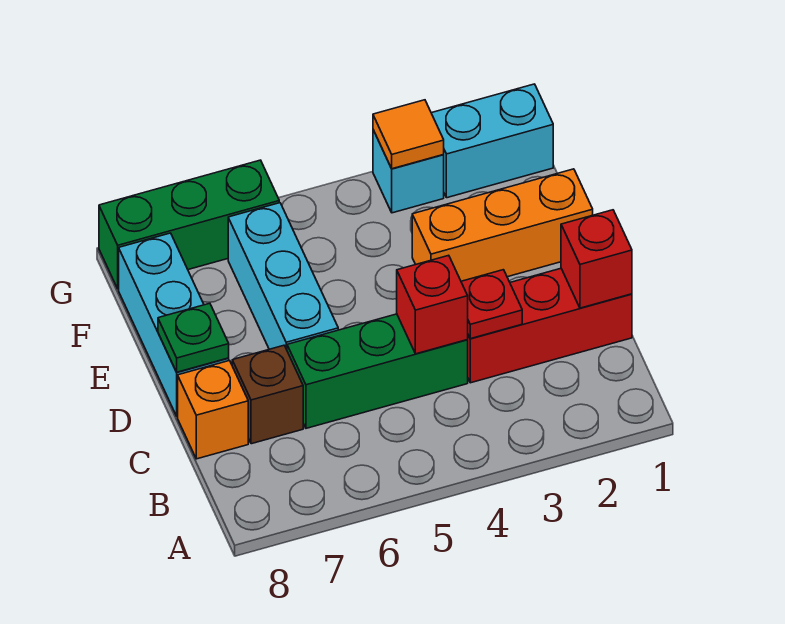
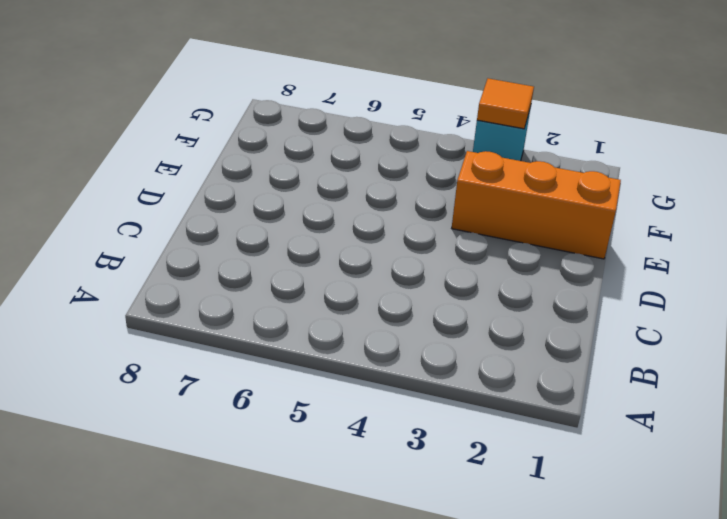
none -> red 1x3 brick [468,269,632,383]
none -> green 1x3 brick [287,314,468,428]
none -> brown 1x1 brick [232,345,303,444]

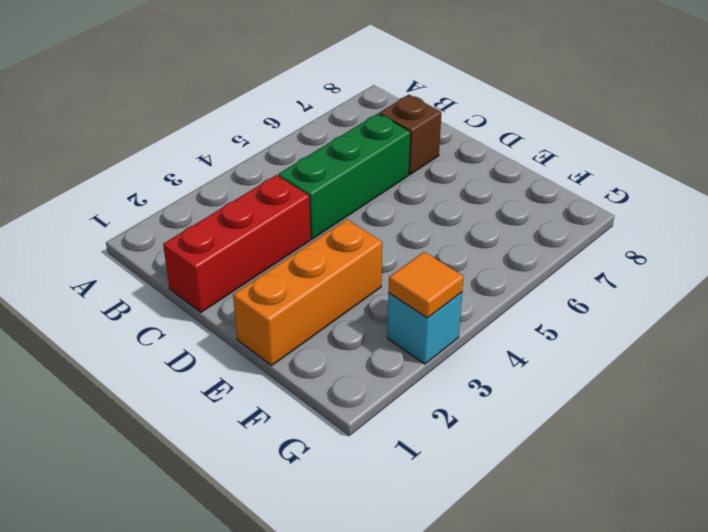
none -> orange 1x1 brick [178,361,248,459]
none -> cyan 1x3 brick [228,203,338,350]
none -> cyan 1x3 brick [119,233,229,416]

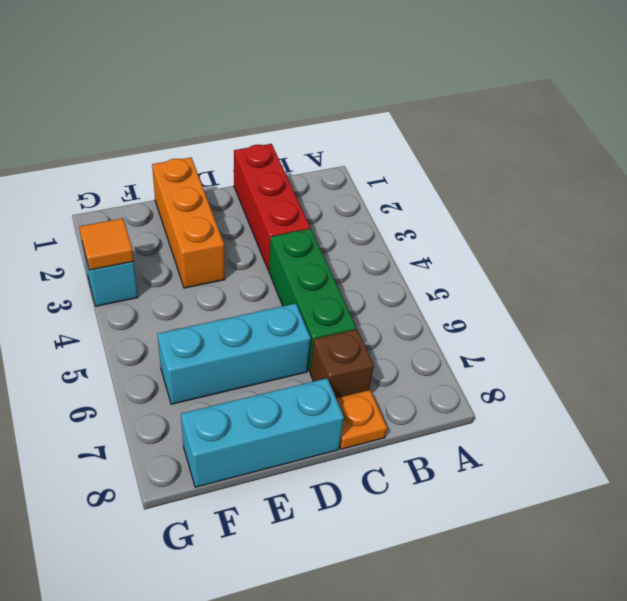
orange 1x1 plate [336,390,387,449] -> orange 1x1 brick [178,361,248,459]
none -> cyan 1x2 brick [432,84,553,198]
none -> green 1x3 brick [99,160,279,289]
none -> red 1x1 brick [561,210,632,308]

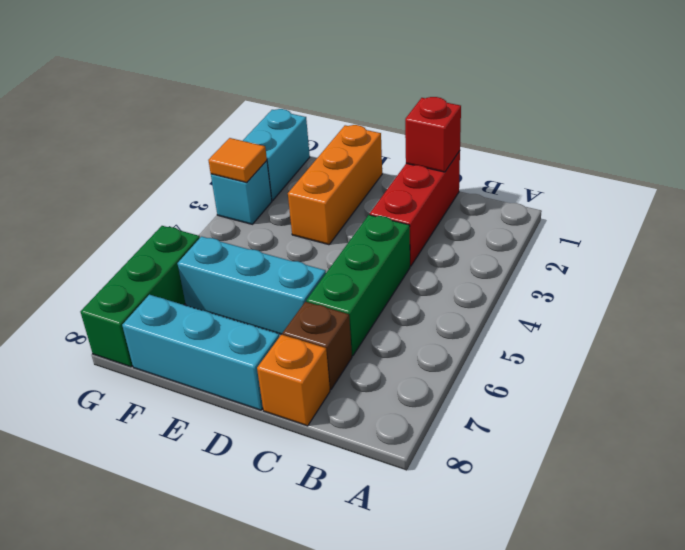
none -> red 1x1 plate [461,270,522,339]
none -> red 1x1 brick [397,255,468,354]
none -> green 1x1 plate [158,303,229,372]

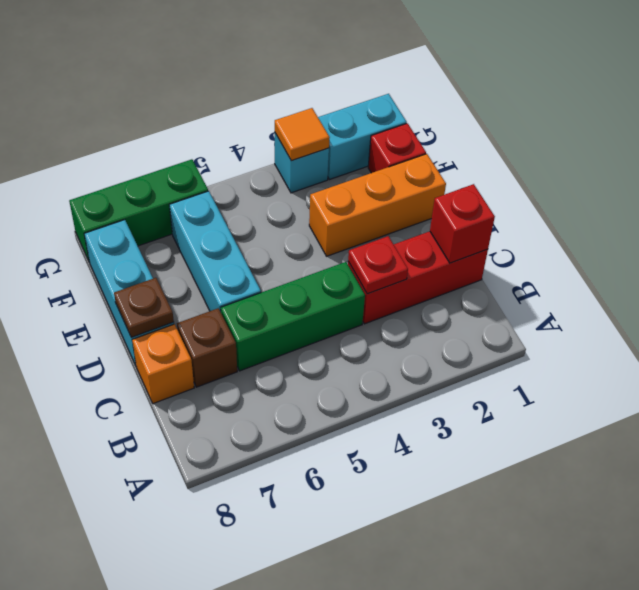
brown 1x1 plate [114,278,174,337] -> green 1x1 plate [158,303,229,372]
red 1x1 brick [368,123,426,173] -> red 1x1 brick moved to [397,255,468,354]

